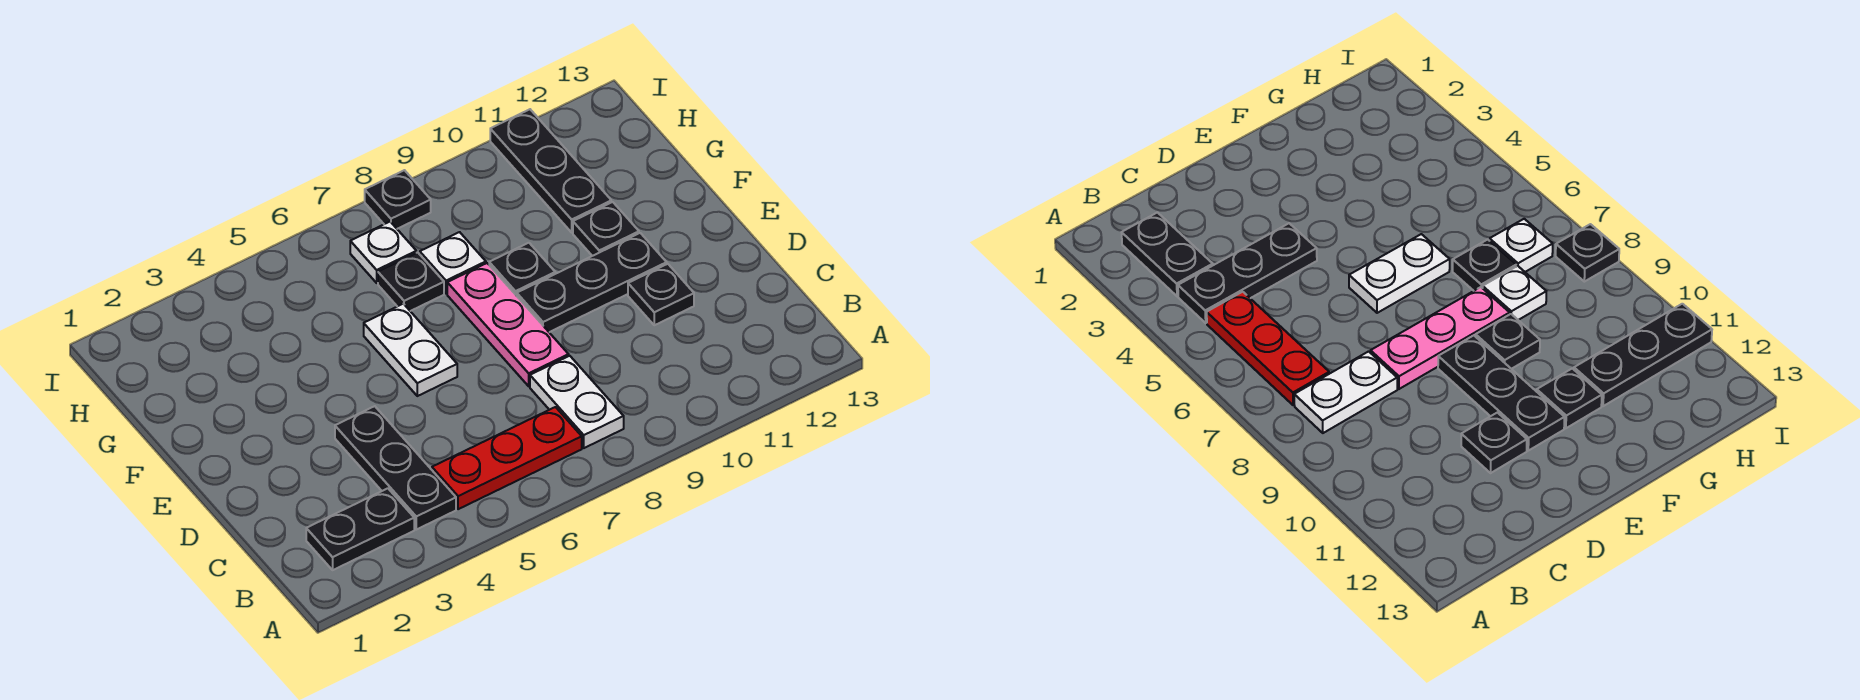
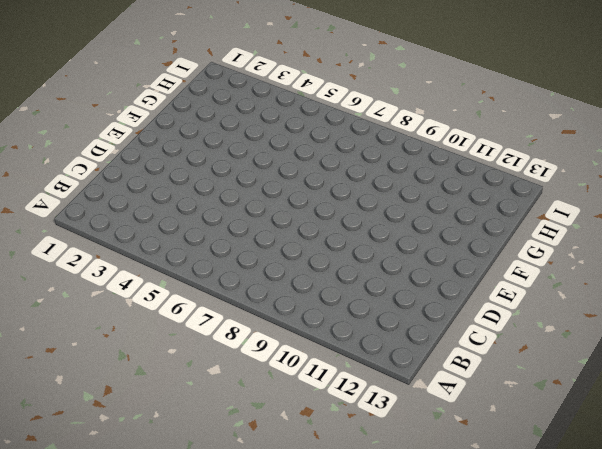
none -> black 1x2 plate [306,488,414,570]
none -> black 1x3 plate [335,406,456,530]
none -> red 1x3 plate [432,407,582,509]

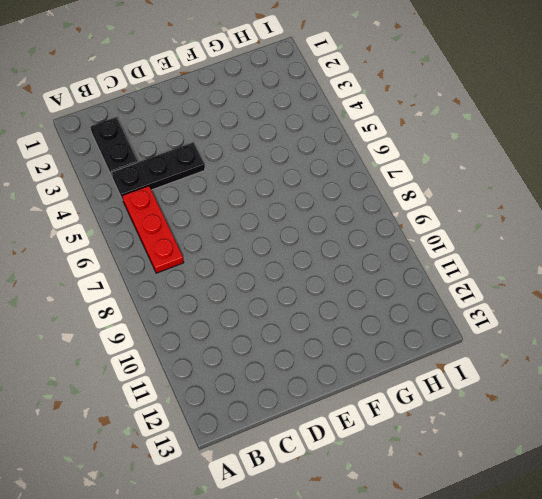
none -> white 1x2 plate [530,356,624,448]
none -> pink 1x3 plate [447,263,569,386]
none -> black 1x1 plate [628,264,694,325]

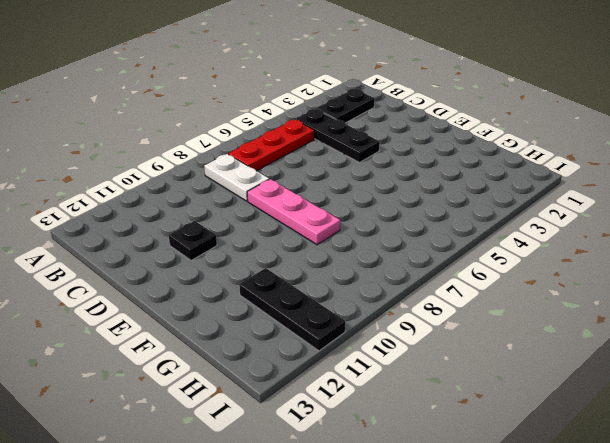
none -> white 1x2 plate [364,304,457,396]
none -> black 1x3 plate [517,233,667,332]
none -> black 1x1 plate [489,243,555,296]

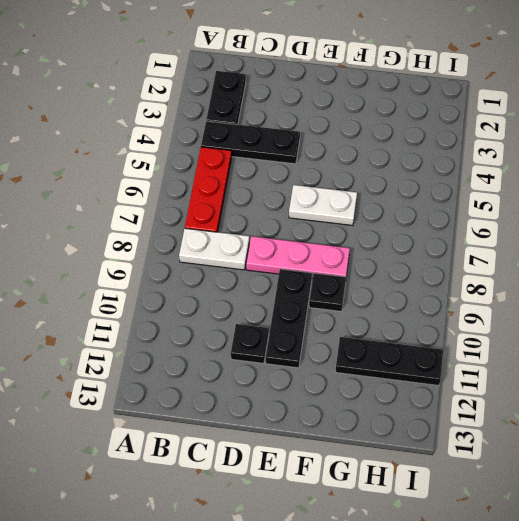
none -> black 1x1 plate [573,202,639,256]
none -> black 1x1 plate [378,252,444,311]
none -> white 1x1 plate [420,232,486,294]

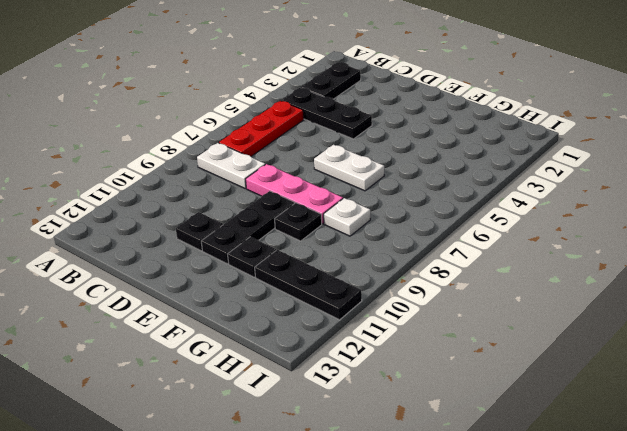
none -> black 1x1 plate [378,252,444,311]
none -> white 1x1 plate [350,222,416,283]
none -> black 1x1 plate [365,170,431,229]

